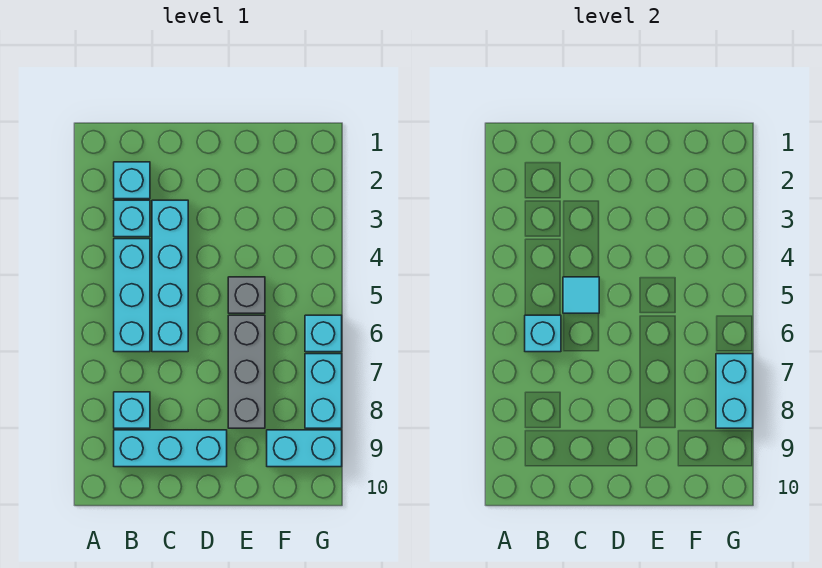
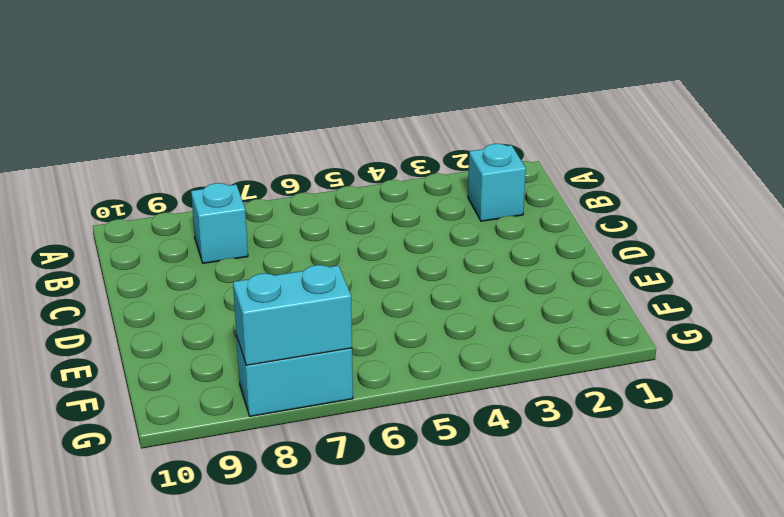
none -> cyan 1x1 brick [114,200,150,237]
none -> cyan 1x3 brick [114,239,150,352]
none -> cyan 1x3 brick [114,430,227,467]

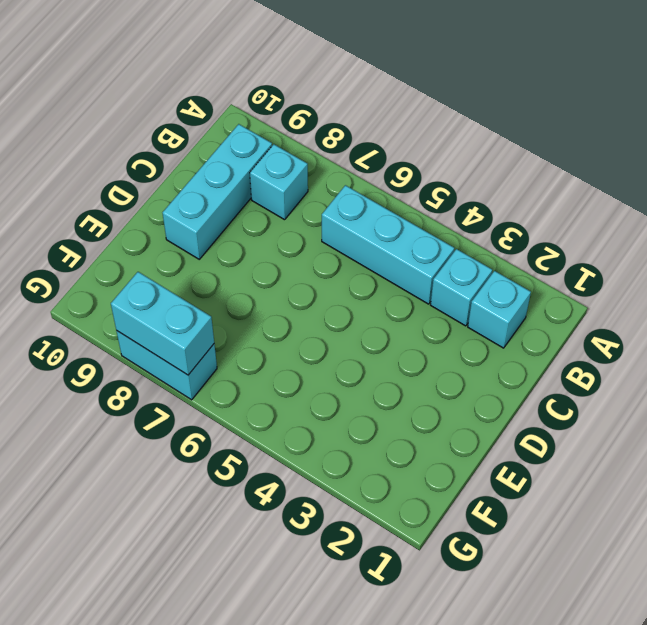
none -> cyan 1x4 brick [152,200,188,352]
none -> grey 1x1 brick [228,277,265,313]
none -> grey 1x3 brick [228,315,265,428]

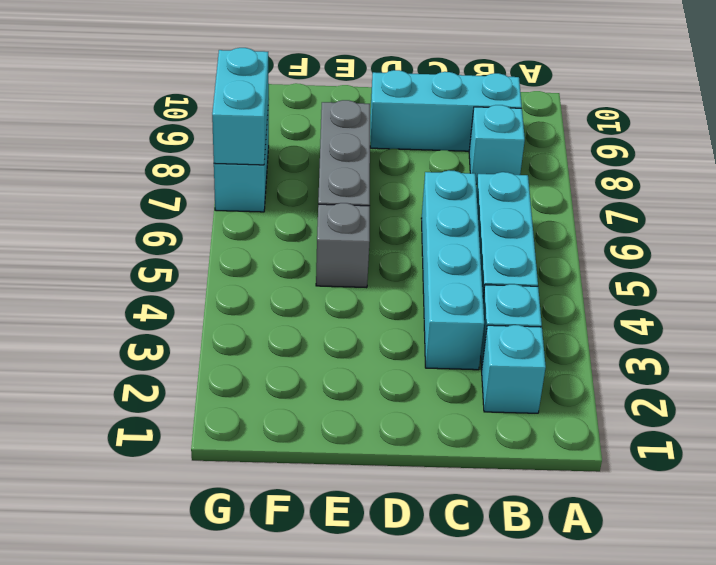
none -> cyan 1x2 brick [267,430,342,467]
none -> cyan 1x1 brick [305,315,342,352]
none -> cyan 1x1 brick [525,315,561,352]

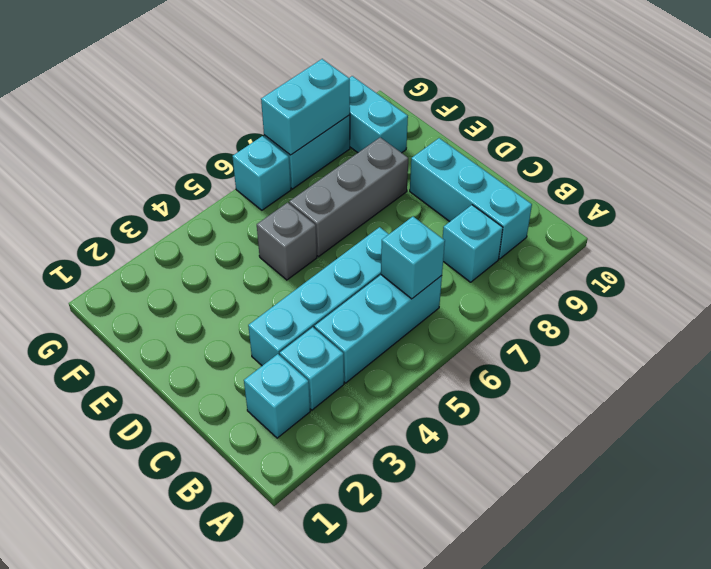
none -> cyan 1x1 tile [563,277,599,313]

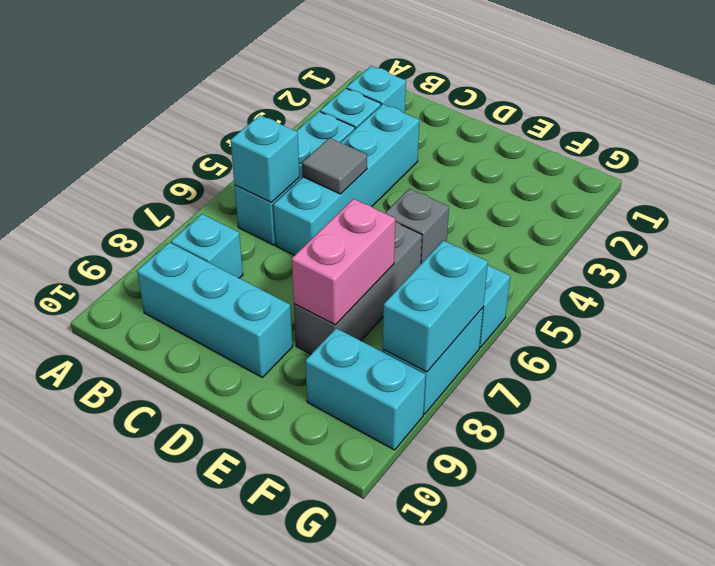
grey 1x1 tile [302,138,367,194] -> cyan 1x1 tile [563,277,599,313]
pink 1x2 brick [292,199,395,325] -> none

